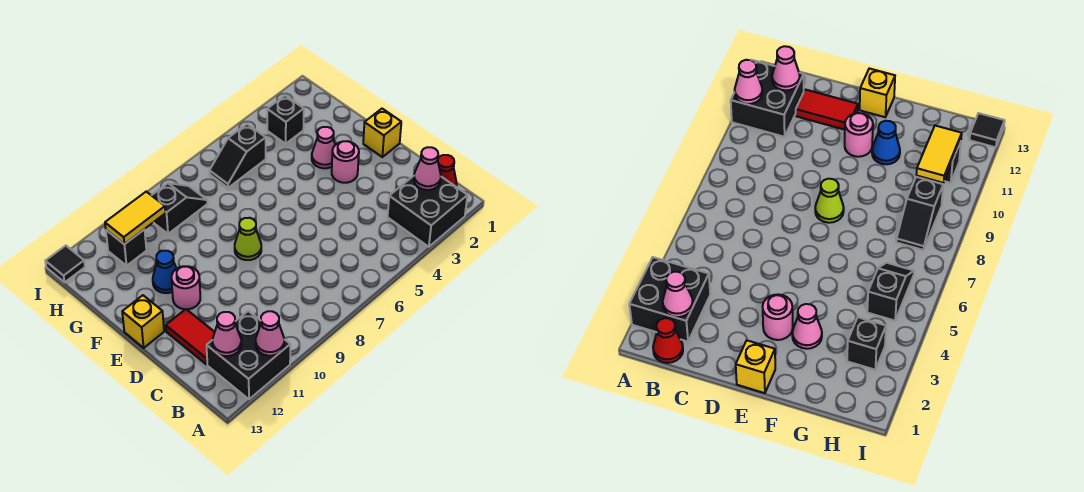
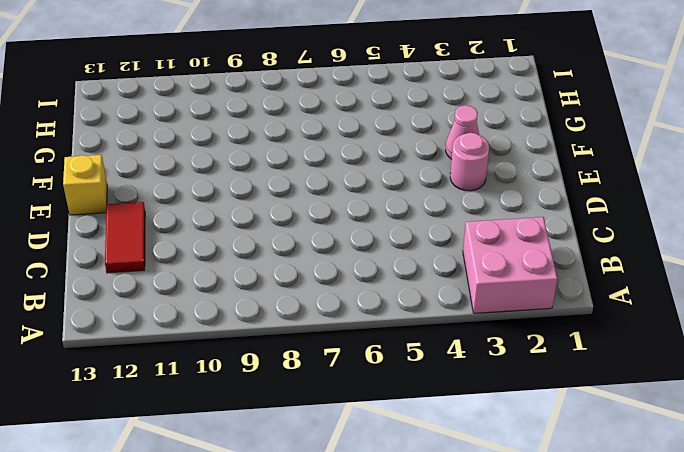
pink 2x2 brick [463,217,557,313] -> black 2x2 brick [388,176,468,247]
none -> black 2x2 brick [207,311,290,399]
none -> red 1x1 cone [438,155,457,186]
none -> yellow 1x1 brick [363,109,401,157]

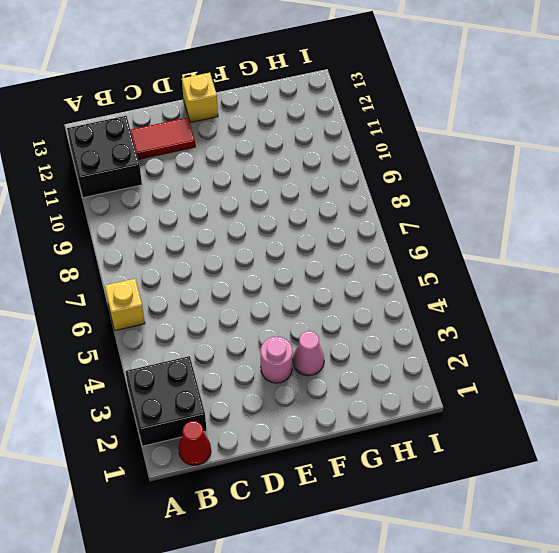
yellow 1x1 brick [105,279,145,330] -> yellow 1x1 brick moved to [363,109,401,157]
none -> lime 1x1 cone [235,218,261,260]
none -> pink 1x1 round brick [172,266,200,309]
none -> blue 1x1 cone [153,251,177,293]

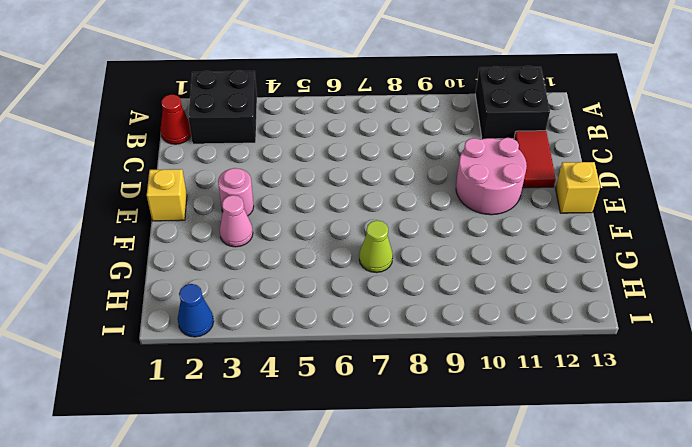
pink 2x2 round brick [456,138,527,215] -> pink 1x1 round brick [172,266,200,309]
lime 1x1 cone [359,221,393,273] -> lime 1x1 cone moved to [235,218,261,260]
blue 1x1 cone [178,284,214,337] -> blue 1x1 cone moved to [153,251,177,293]
none -> black 1x1 brick [267,95,304,144]
none -> black 1x2 slope [210,124,266,188]
none -> black 1x2 slope [152,183,207,234]

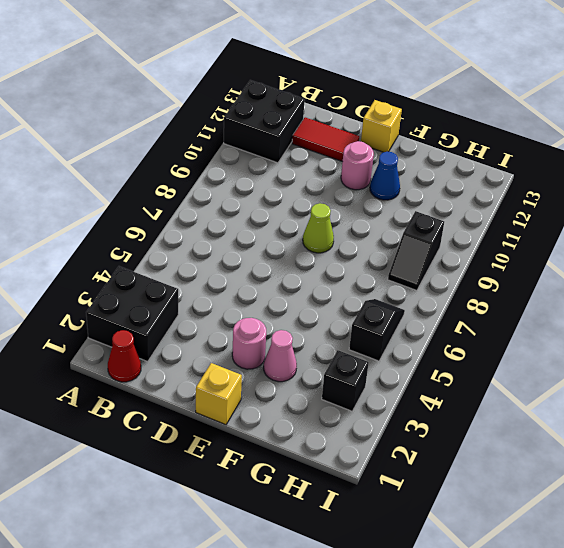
none -> black 1x1 brick [106,229,146,266]
none -> black 1x1 tile [45,246,85,282]
none -> pink 1x1 cone [256,311,284,356]

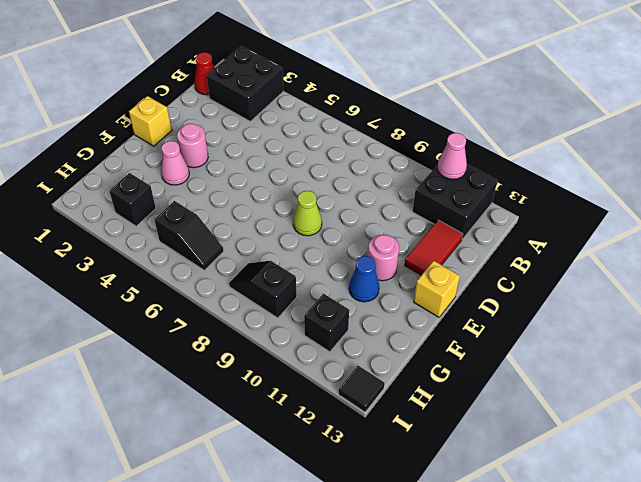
none -> pink 1x1 cone [414,147,441,190]
none -> pink 1x1 cone [212,312,241,356]
none -> yellow 1x2 tile [105,192,165,244]

